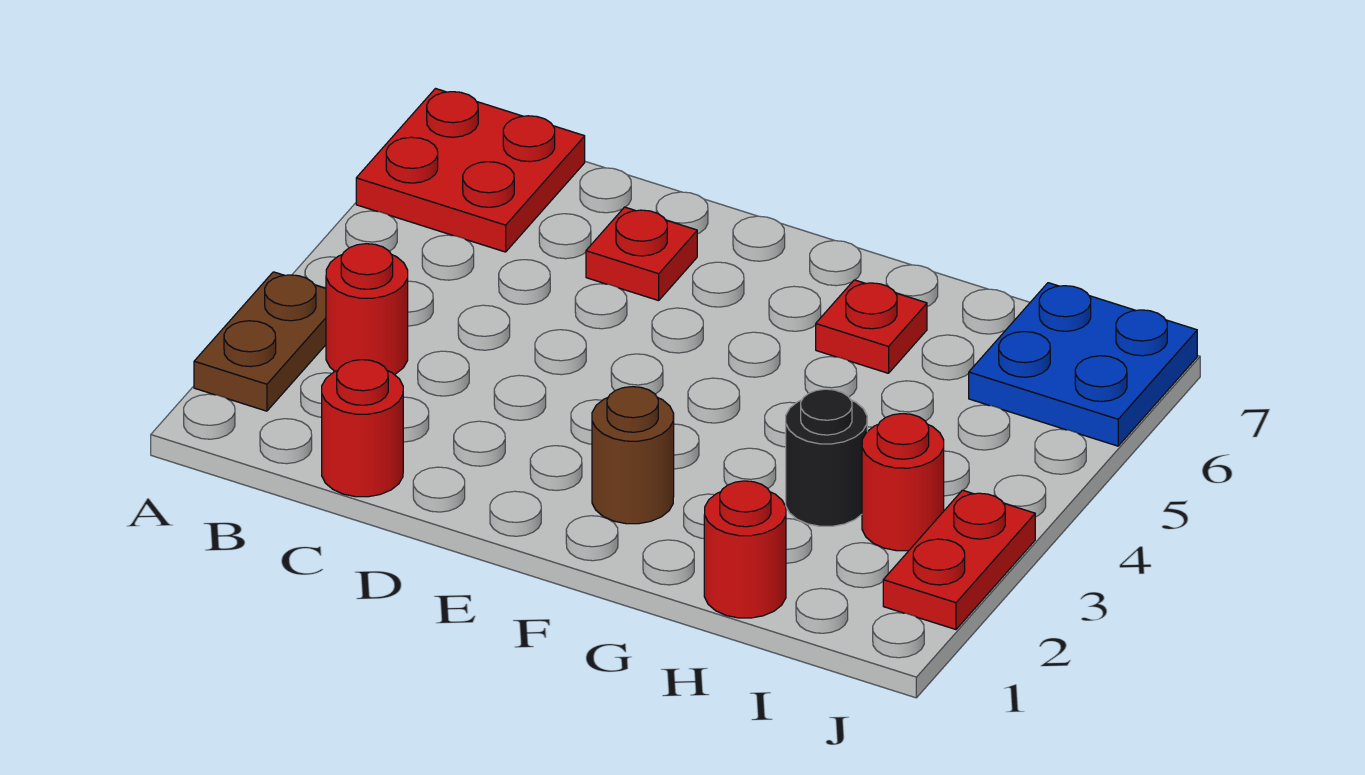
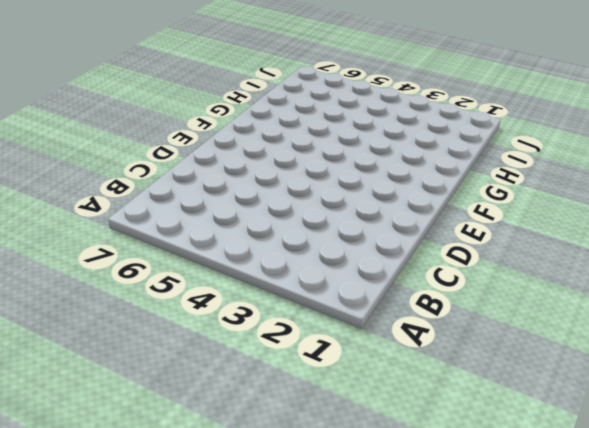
none -> brown 1x2 plate [194,272,326,411]
none -> red 2x2 plate [356,89,585,252]
none -> red 1x1 round brick [326,244,408,375]

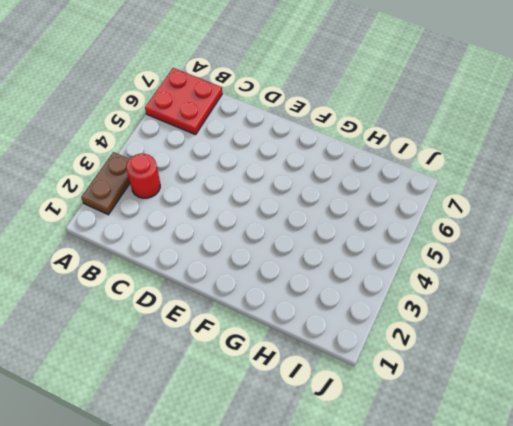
none -> red 1x1 round brick [322,360,403,497]
none -> red 1x1 plate [586,207,697,301]
none -> brown 1x1 round brick [592,387,674,524]

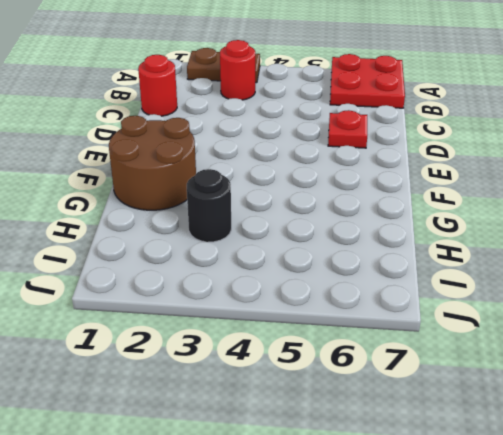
brown 2x2 round brick [109,116,196,210] -> brown 1x1 round brick [592,387,674,524]
none -> red 1x1 plate [816,280,927,373]
none -> red 1x1 round brick [704,481,786,618]
none -> red 1x1 round brick [862,414,944,551]

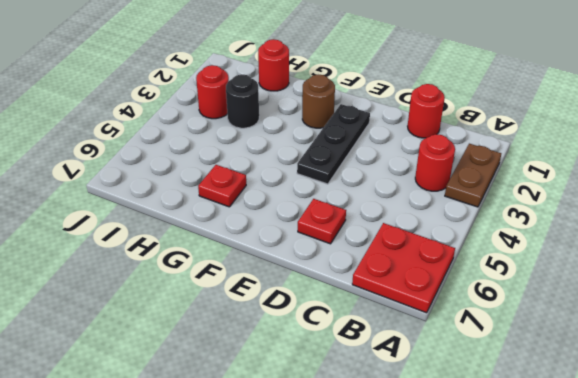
black 1x3 plate [297,104,370,184] -> none
none -> blue 2x2 plate [969,283,1197,446]
none -> red 1x2 plate [883,490,1035,629]

